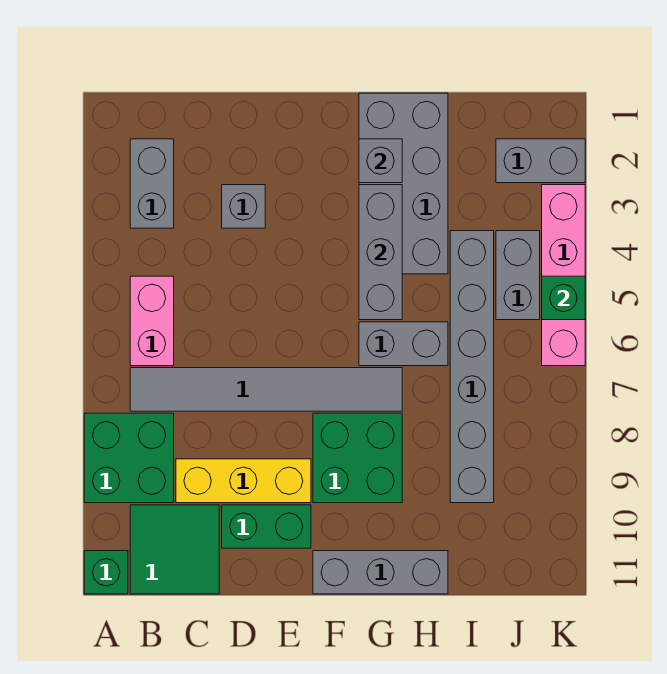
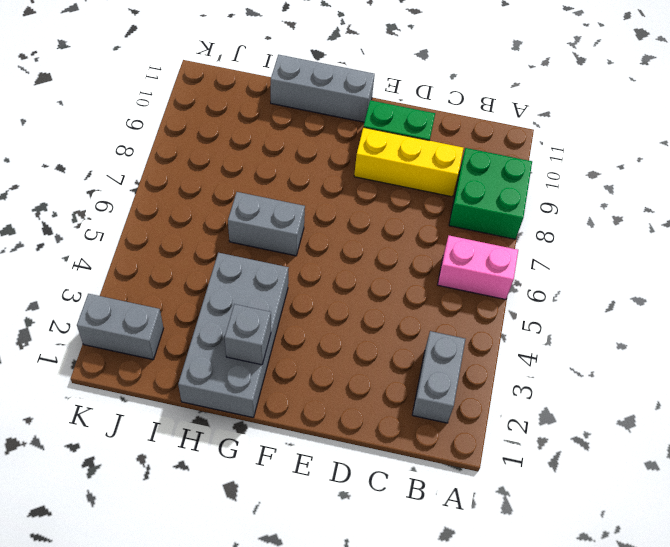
pink 1x2 brick [438,236,518,300] -> pink 1x2 brick turned to [130,276,174,366]
none -> green 1x1 brick [84,551,128,594]
none -> grey 1x6 tile [130,368,402,411]
none -> green 2x2 tile [130,505,219,594]

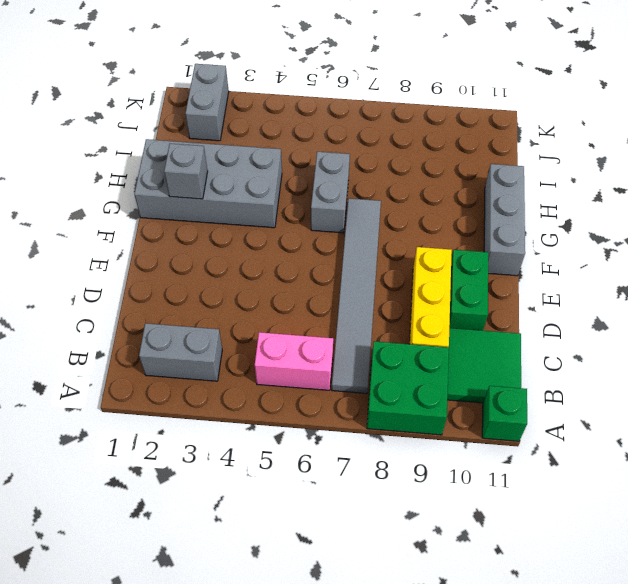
none -> grey 1x1 brick [222,185,265,228]
none -> green 2x2 brick [313,413,402,503]
none -> grey 1x6 brick [450,231,494,503]

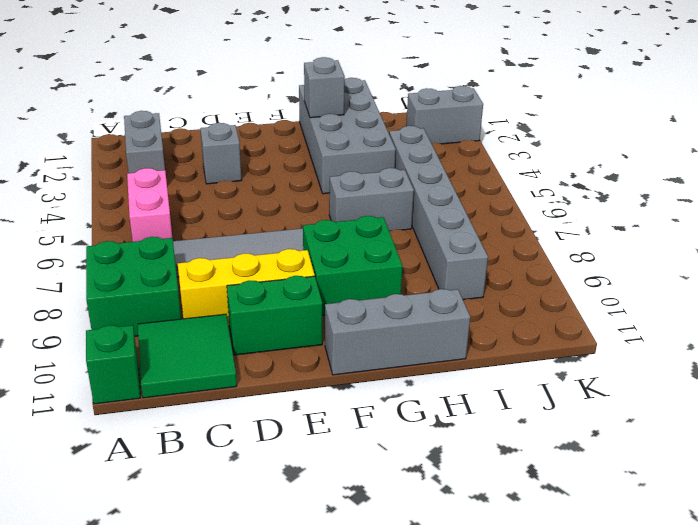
none -> grey 1x2 brick [496,231,540,320]
none -> pink 1x4 brick [542,185,585,366]
none -> grey 1x3 brick [359,185,402,320]

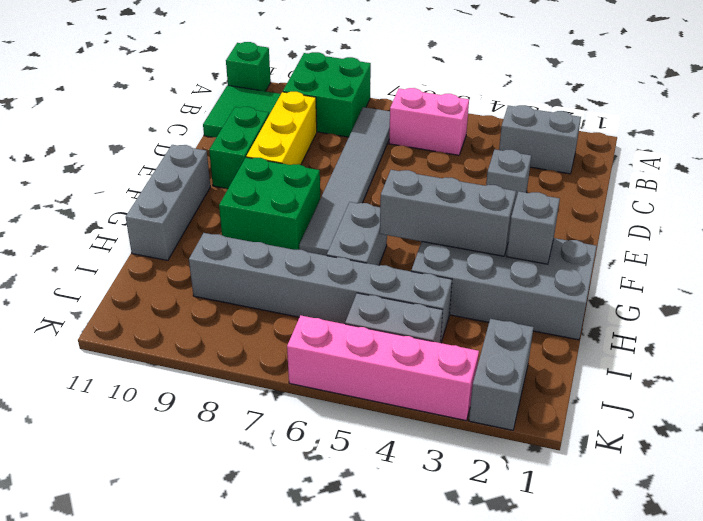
none -> green 1x1 brick [542,276,585,320]

